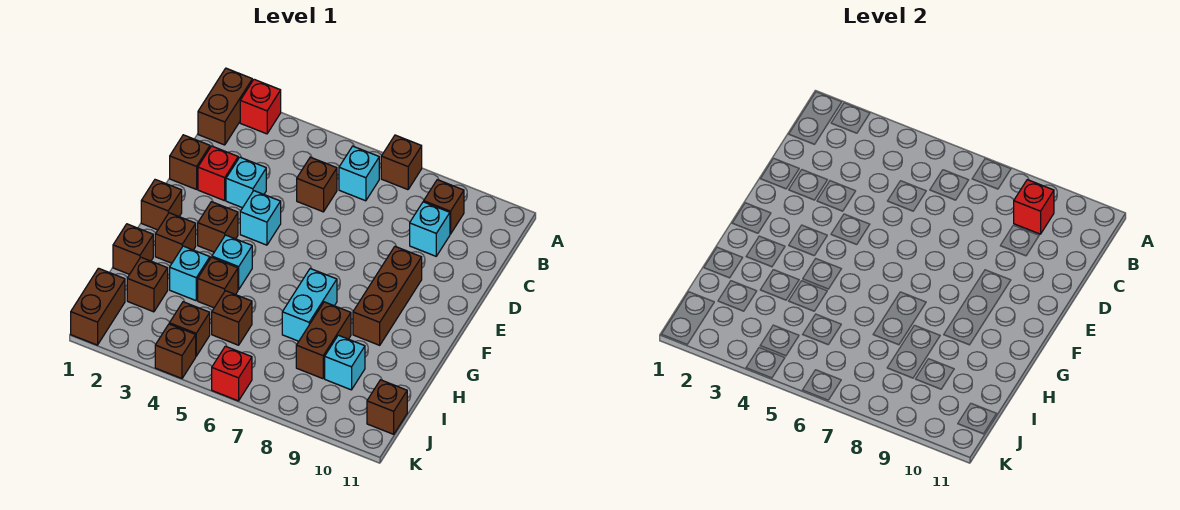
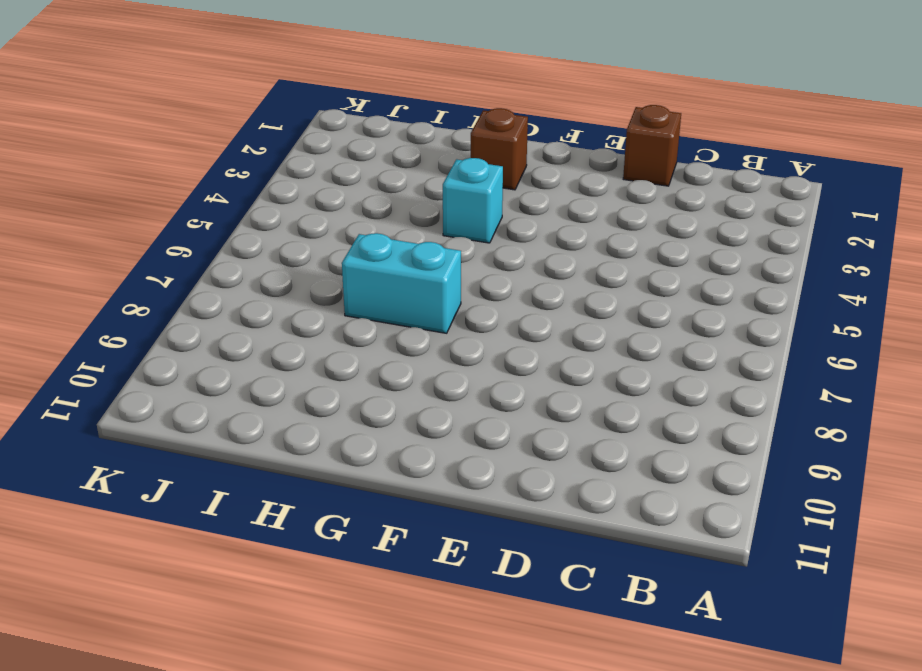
none -> brown 1x2 brick [198,68,252,145]
none -> red 1x1 brick [240,79,281,134]
none -> brown 1x1 brick [381,135,422,190]
none -> cyan 1x1 brick [339,146,379,201]

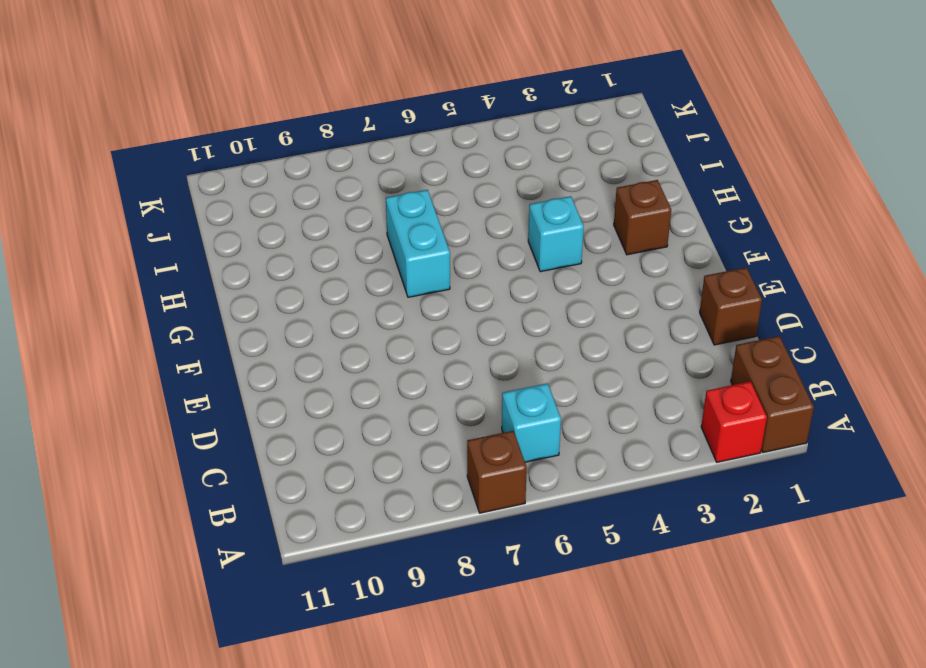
none -> brown 1x1 brick [424,180,464,234]
none -> brown 1x1 brick [297,157,337,212]
none -> cyan 1x1 brick [410,202,450,256]
none -> red 1x1 brick [198,146,238,201]

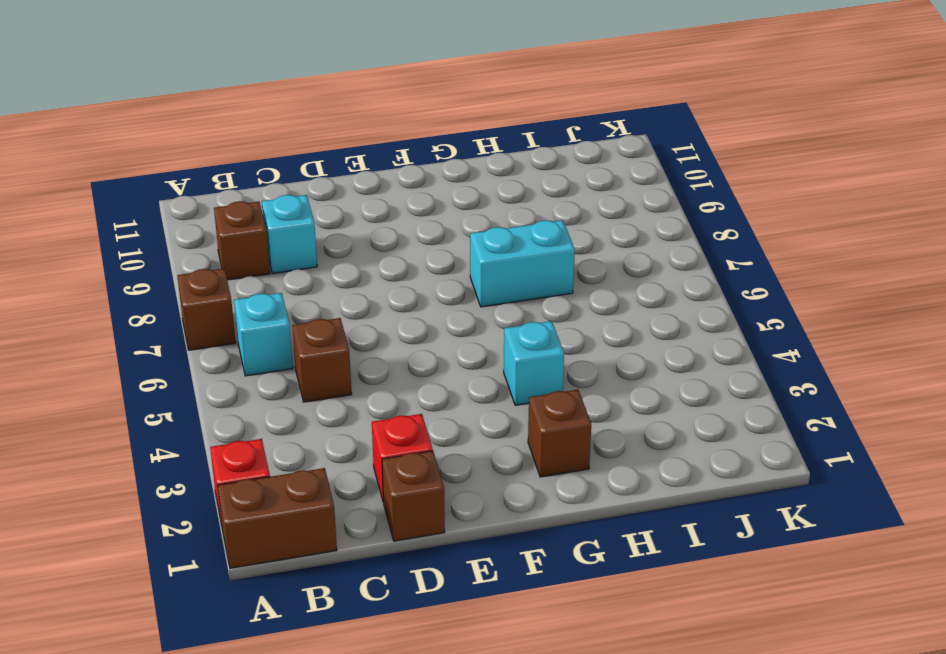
none -> cyan 1x1 brick [226,157,266,208]
none -> cyan 1x1 brick [240,191,281,245]
none -> brown 1x3 brick [353,247,422,345]
none -> brown 1x1 brick [141,180,182,230]

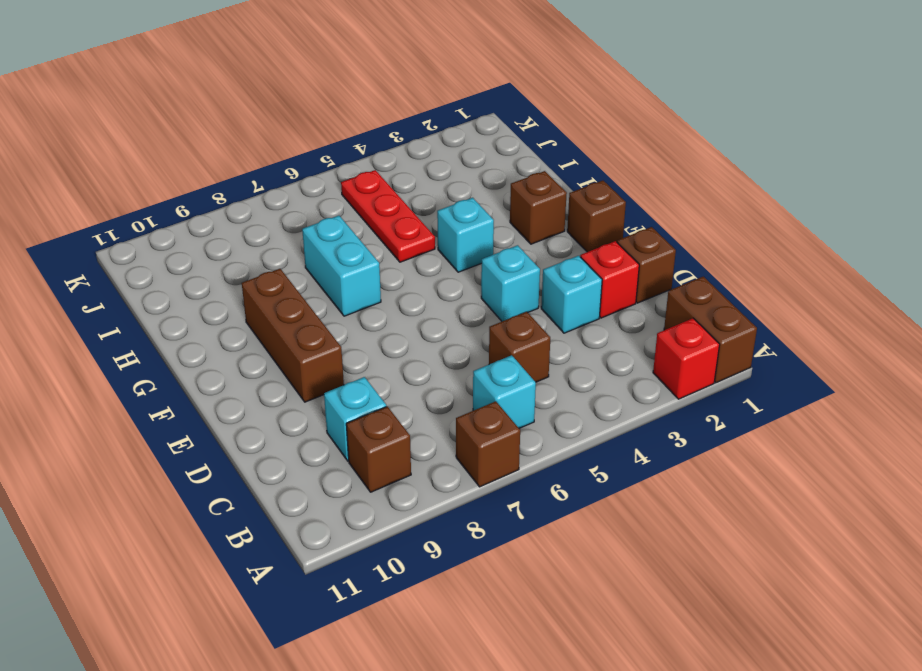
red 1x3 plate [341,170,435,262] -> brown 1x1 brick [212,291,252,345]
none -> brown 1x1 brick [198,202,238,252]
none -> brown 1x1 brick [113,224,153,274]
none -> cyan 1x1 brick [170,246,210,301]
none -> brown 1x1 brick [198,257,238,308]

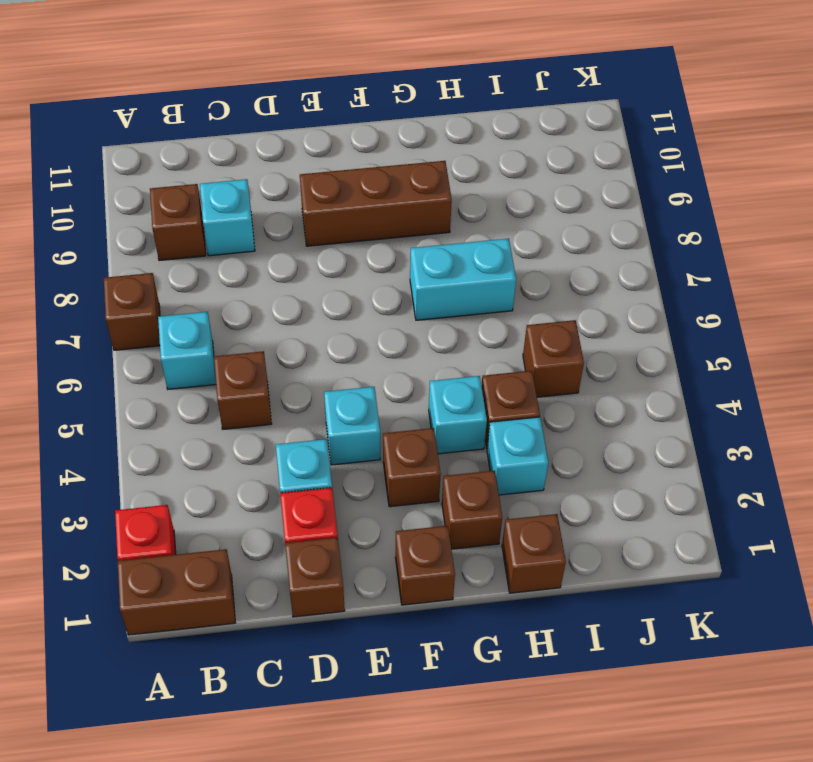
none -> brown 1x2 brick [296,302,351,379]
none -> brown 1x1 brick [127,257,168,312]
none -> cyan 1x1 brick [325,335,365,390]
none -> brown 1x2 brick [71,268,125,345]

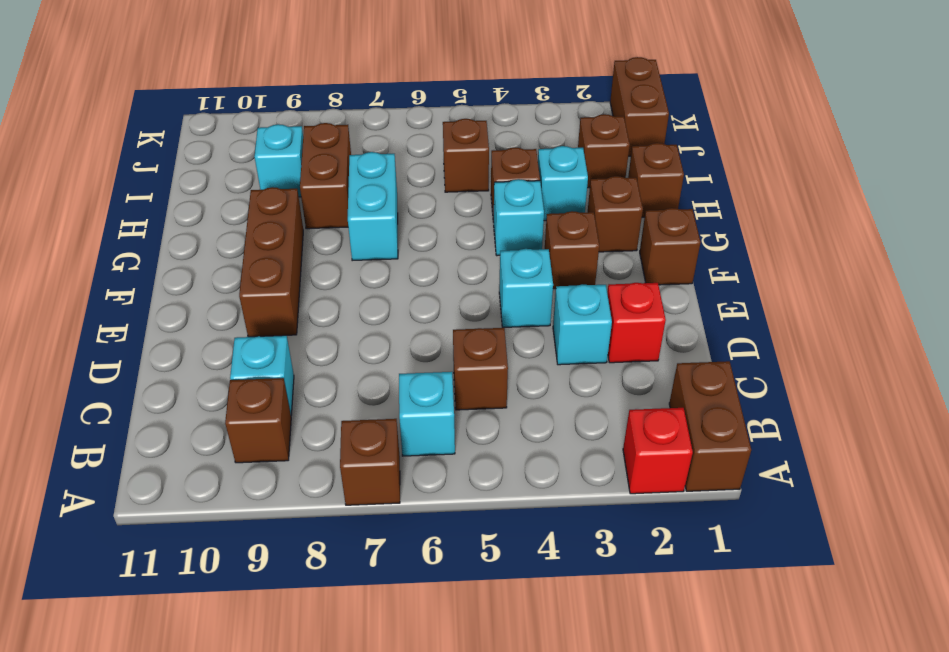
none -> brown 1x1 brick [170,135,210,189]
none -> brown 1x1 brick [169,302,210,356]
none -> brown 1x1 brick [367,380,407,434]
none -> brown 1x1 brick [155,324,196,378]

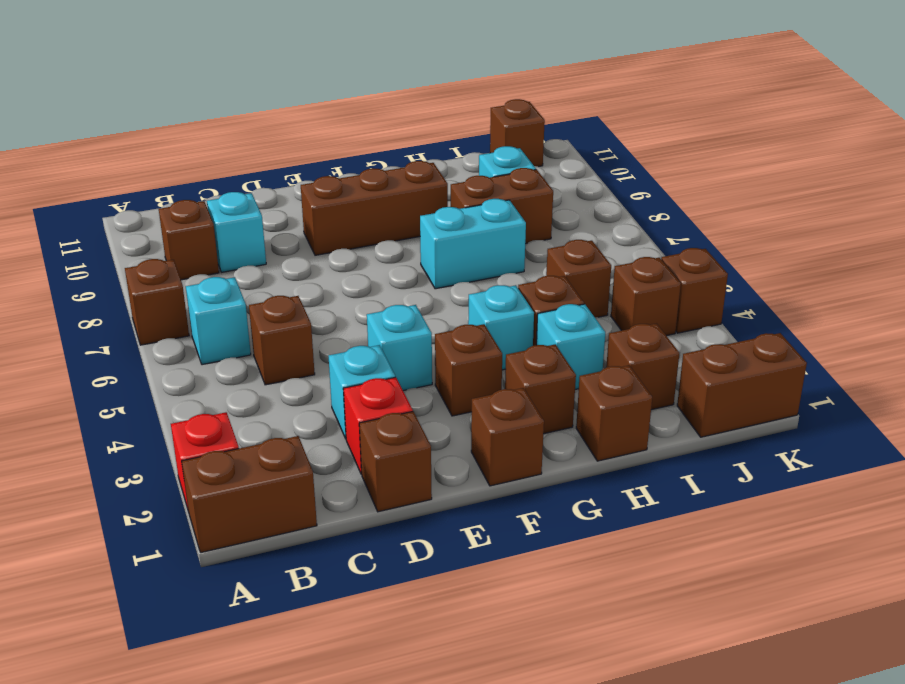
none -> red 1x1 brick [212,346,252,401]
none -> red 1x1 brick [1014,180,1054,234]

